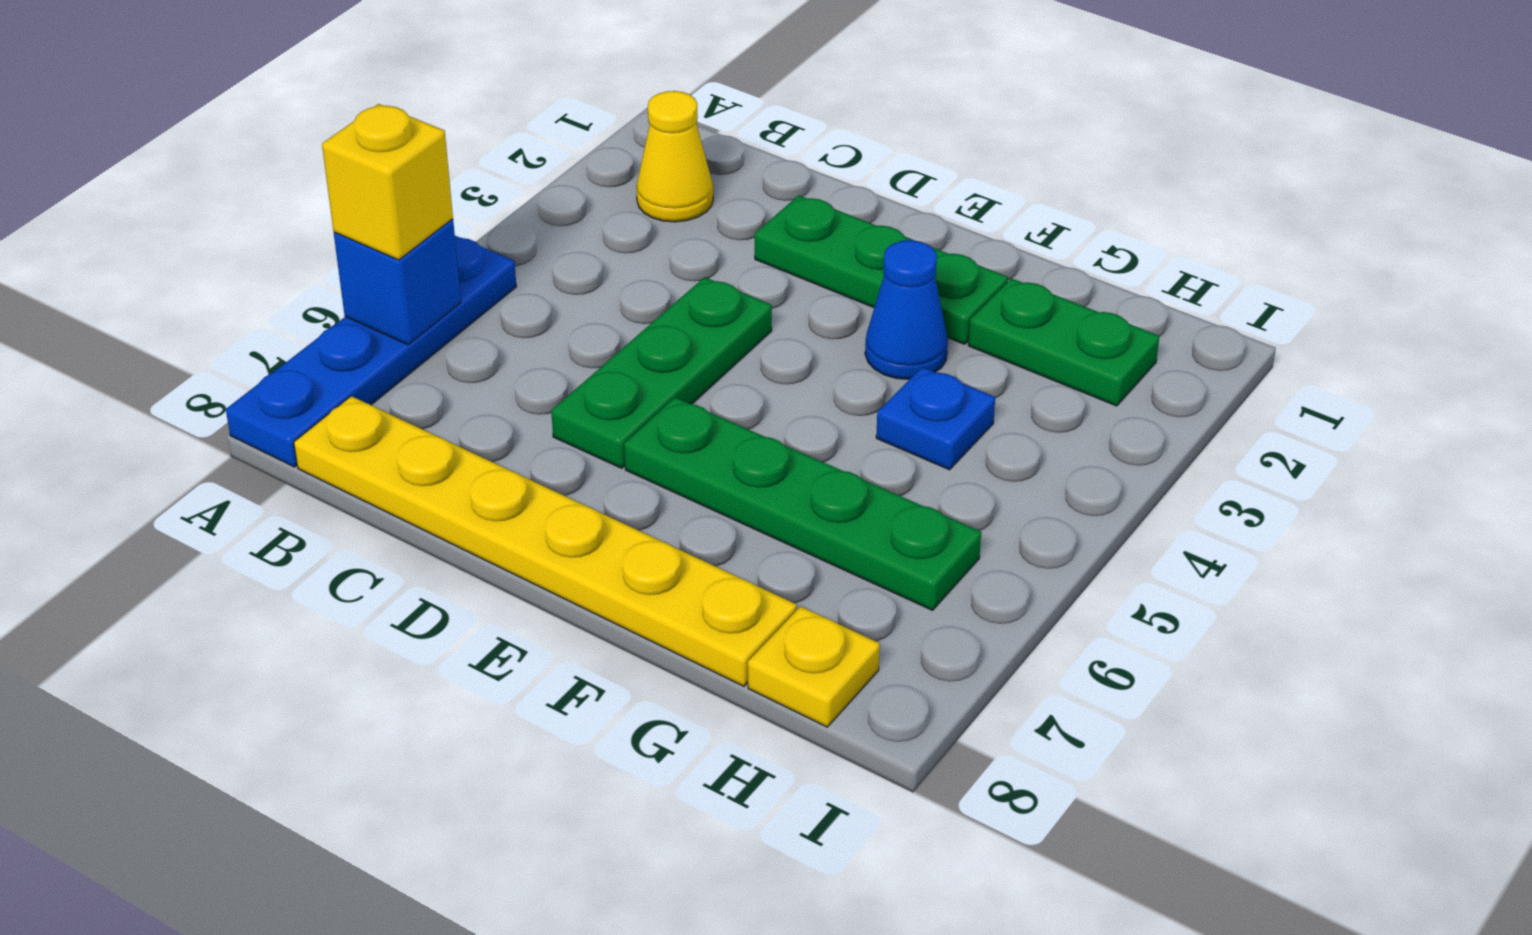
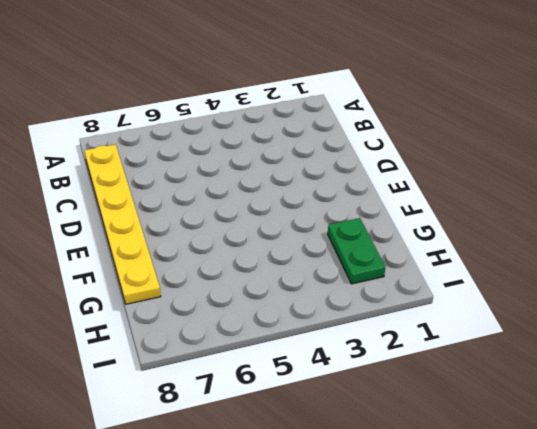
none -> blue 1x4 plate [226,236,516,467]
none -> yellow 1x1 cone [636,91,713,222]
none -> green 1x3 plate [755,195,1008,344]

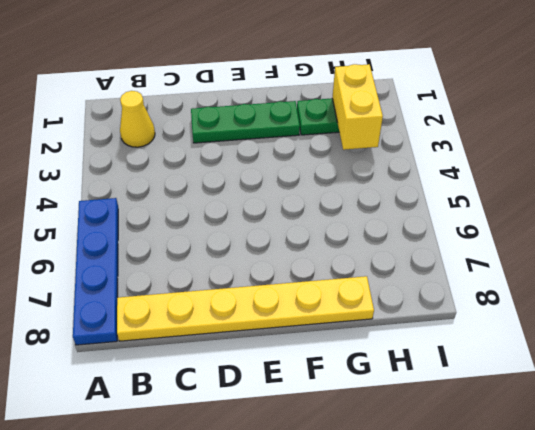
yellow 1x2 brick [332,64,383,150] -> none
none -> green 1x3 plate [551,277,772,468]
none -> green 1x4 plate [624,398,981,610]
none -> blue 1x1 cone [865,240,948,379]

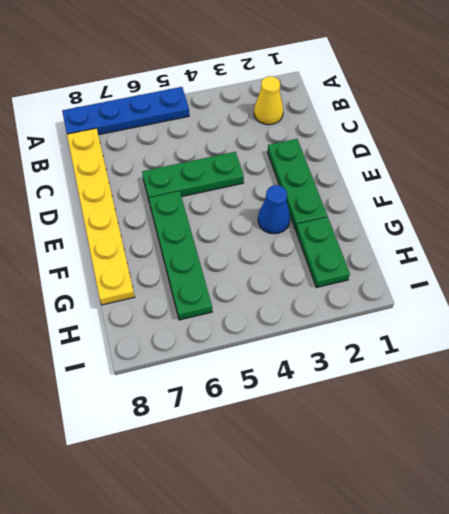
none -> blue 1x1 plate [876,367,995,470]
none -> yellow 1x1 plate [748,606,880,727]
none -> blue 1x1 brick [334,219,461,345]

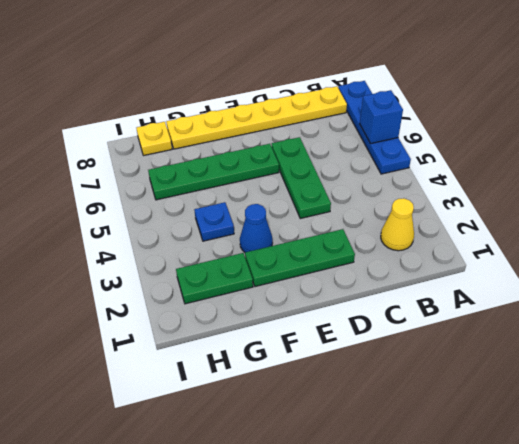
none -> yellow 1x1 brick [322,104,453,260]

